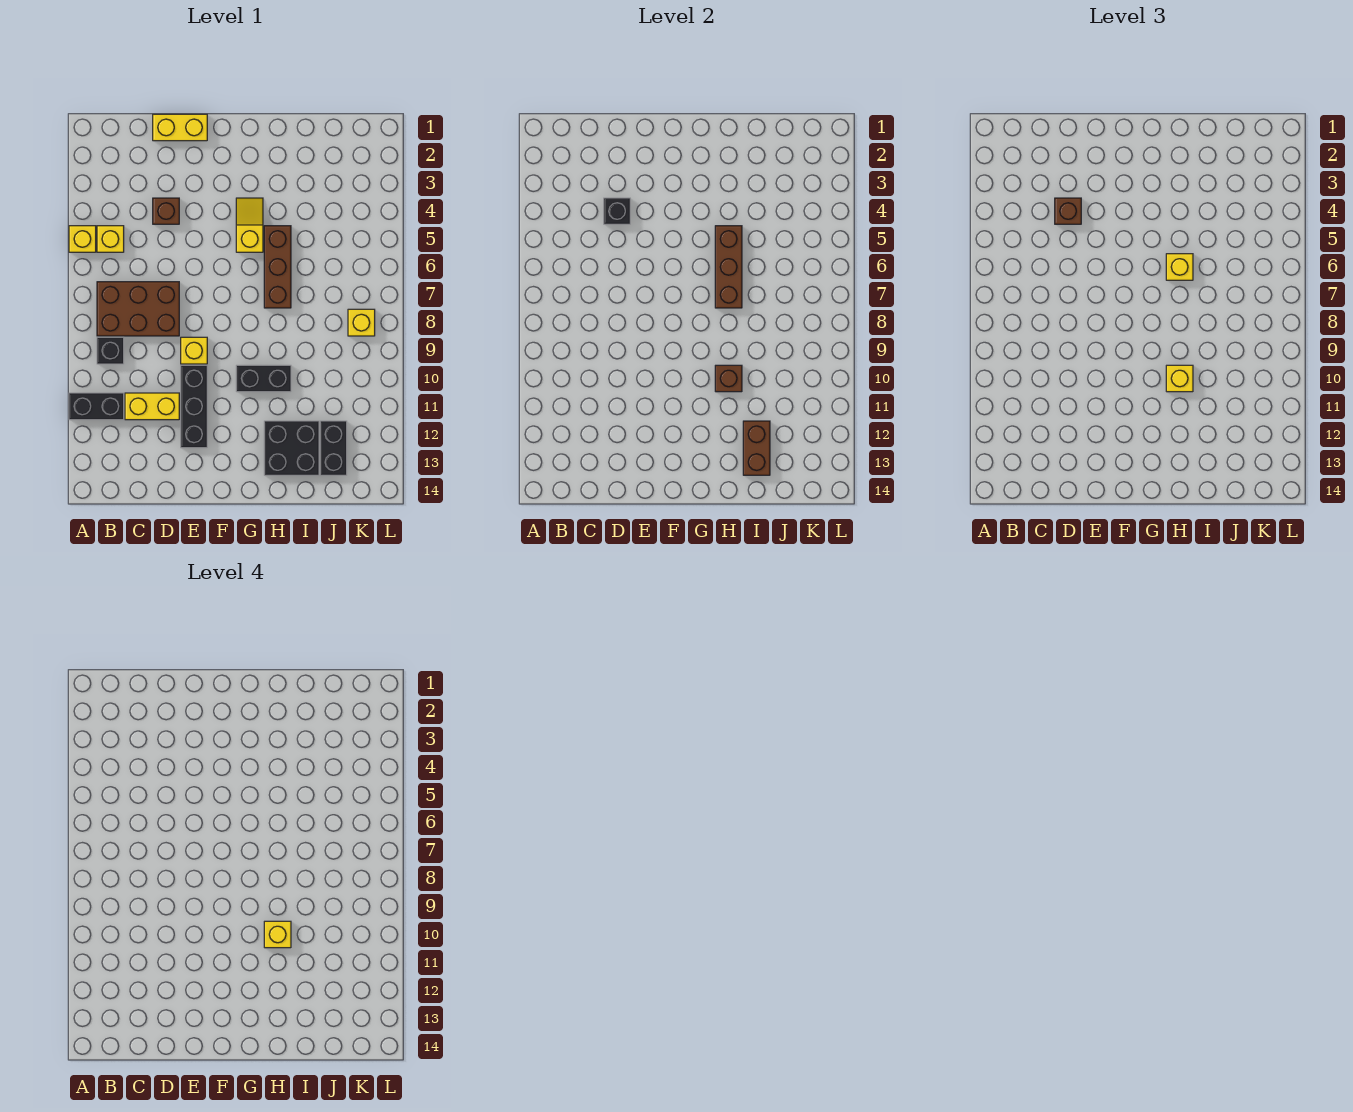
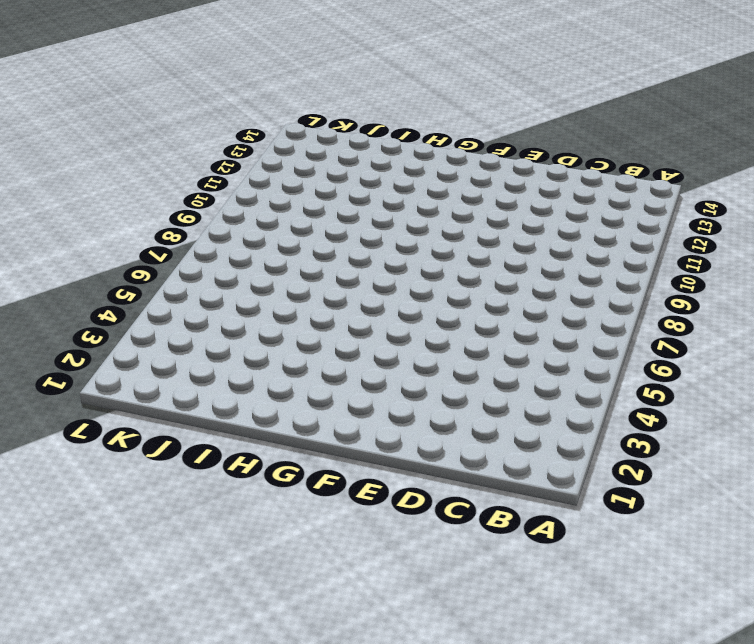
none -> yellow 1x1 brick [69,226,96,252]
none -> black 1x2 brick [69,393,124,420]
none -> yellow 1x1 brick [97,226,124,252]

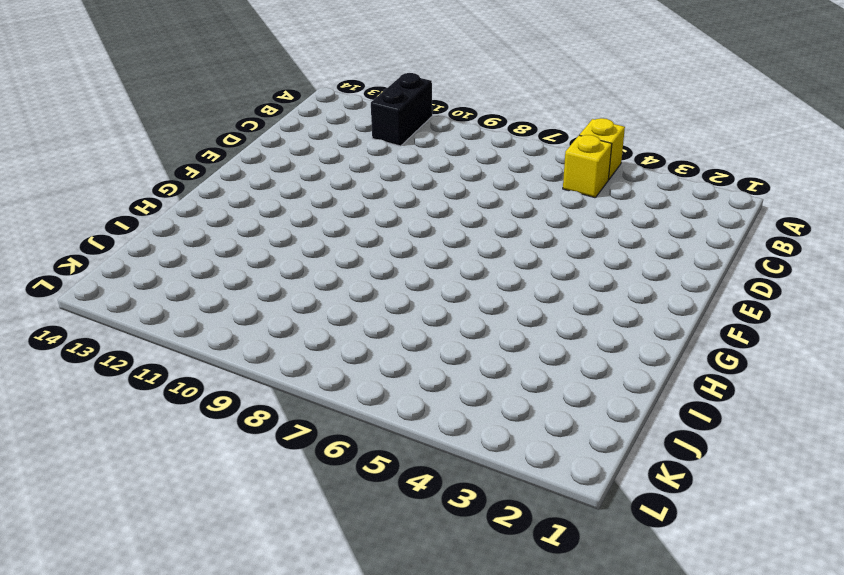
none -> brown 2x3 brick [97,282,179,336]
none -> black 1x1 brick [97,337,124,364]
none -> yellow 1x2 brick [125,393,179,420]

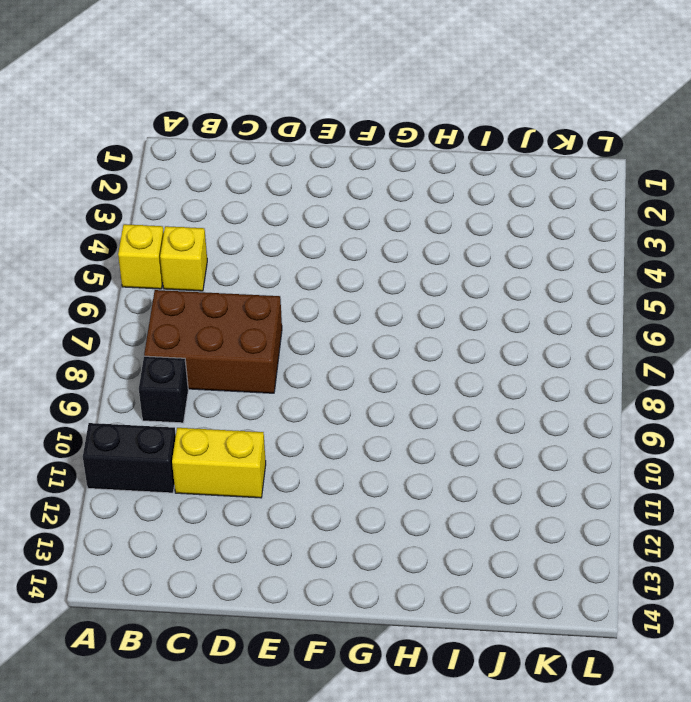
none -> yellow 1x2 brick [153,114,207,141]
none -> brown 1x1 brick [153,198,179,224]
none -> yellow 1x1 brick [181,337,207,364]

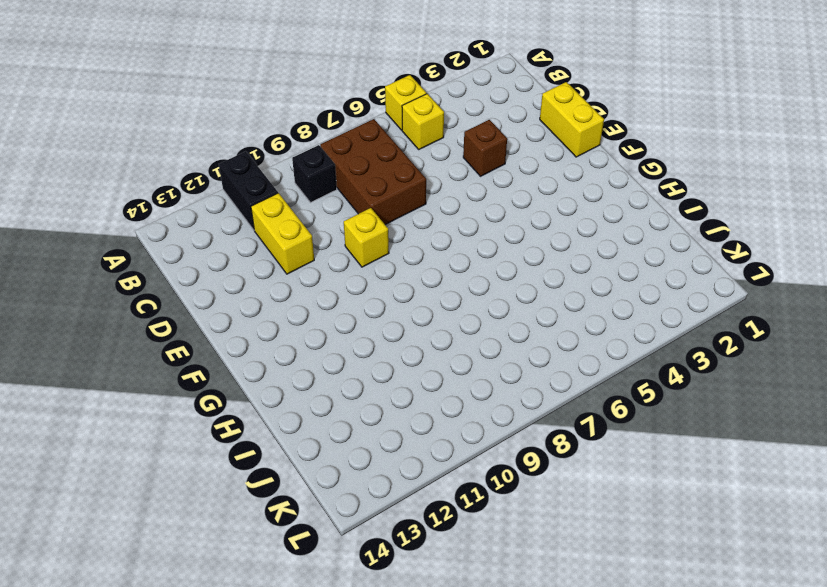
none -> black 1x3 brick [181,365,207,448]
none -> yellow 1x2 slope [236,198,263,252]
none -> black 1x2 brick [236,365,291,392]

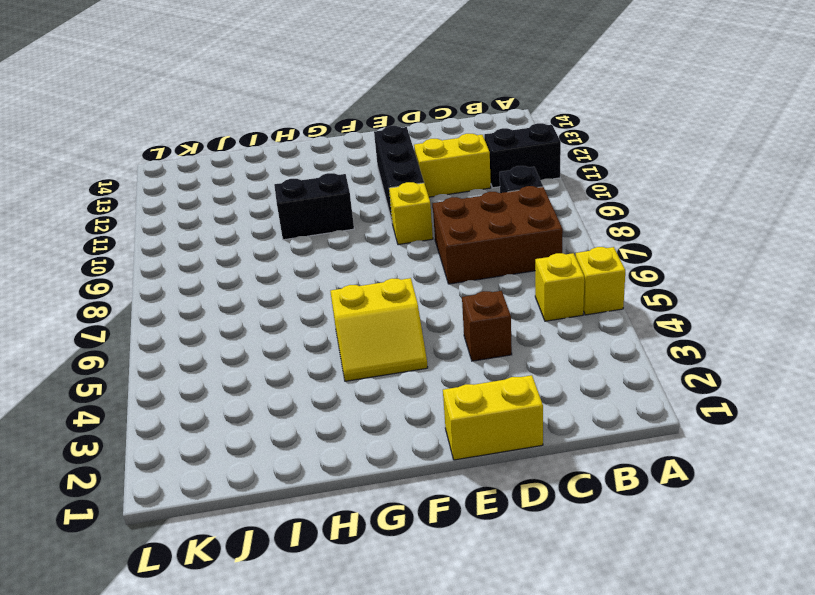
yellow 2x2 slope [330,278,428,381] -> yellow 1x2 slope [236,198,263,252]
none -> brown 1x3 brick [264,226,291,308]
none -> black 2x2 brick [264,421,319,475]
none -> black 1x2 brick [320,421,347,475]

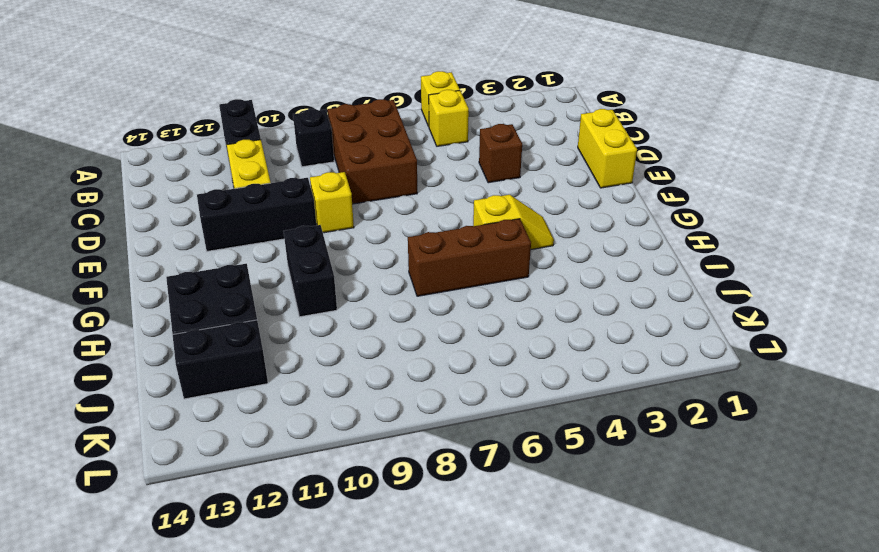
none -> yellow 1x1 brick [348,309,375,336]
none -> black 1x1 brick [604,198,630,224]
none -> brown 1x3 brick [715,226,742,308]

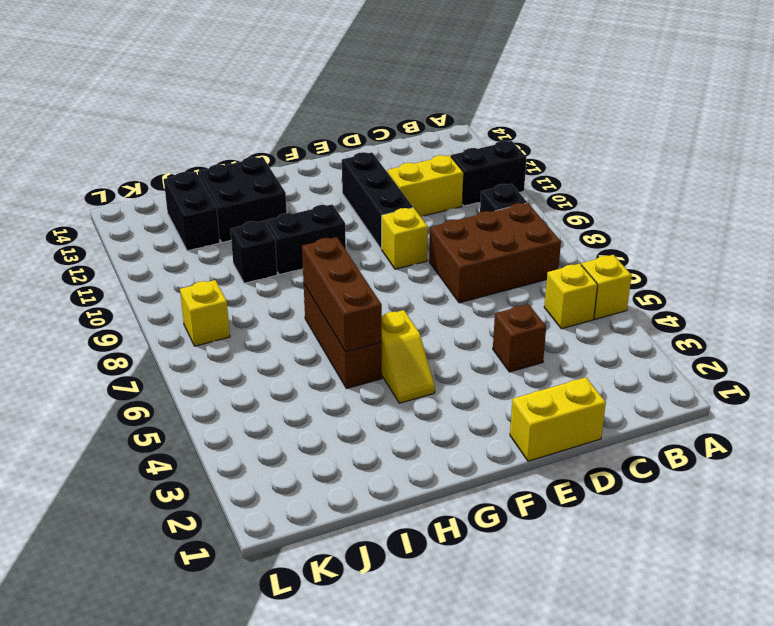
black 1x1 brick [230,221,277,283] -> black 1x1 brick moved to [604,198,630,224]
none -> brown 1x1 brick [715,365,742,392]
none -> brown 1x2 brick [743,421,770,475]
none -> brown 1x1 brick [1055,198,1081,224]

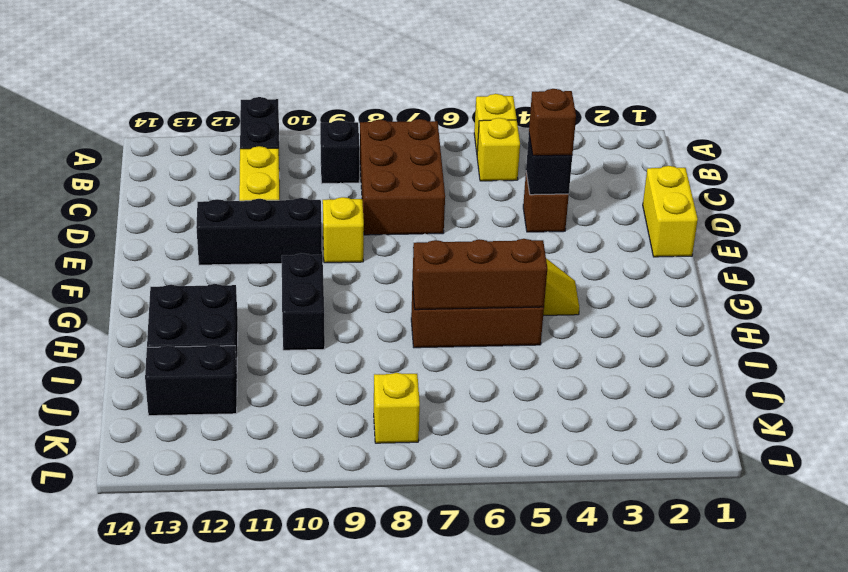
none -> brown 1x1 brick [715,365,742,392]
none -> brown 1x2 brick [743,421,770,475]
none -> yellow 1x1 brick [1166,254,1193,280]

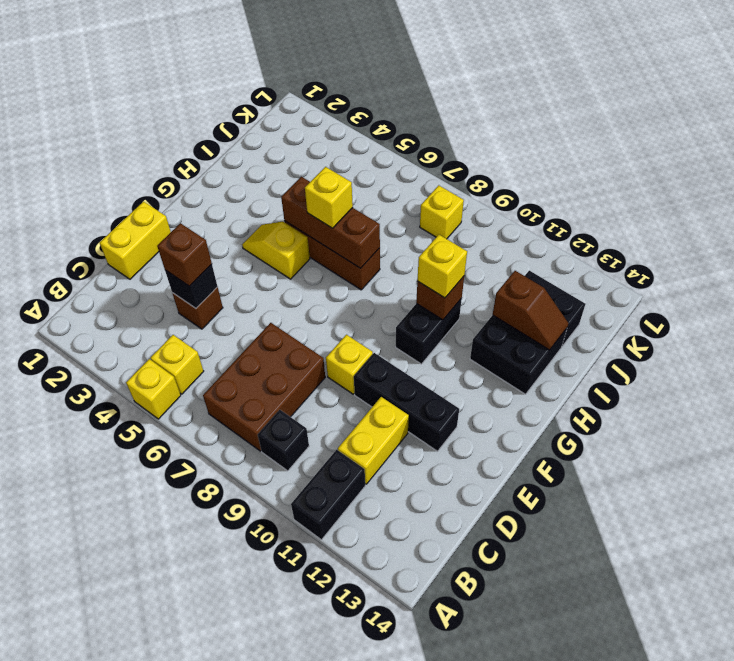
brown 1x2 slope [493,271,568,350] -> brown 1x2 brick [743,421,770,475]
none -> yellow 1x1 brick [264,921,291,948]

